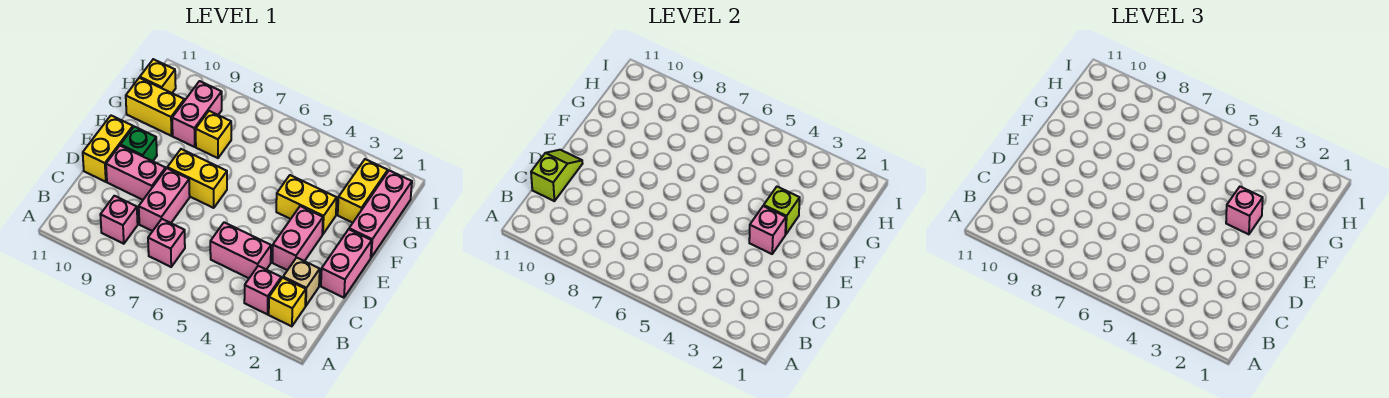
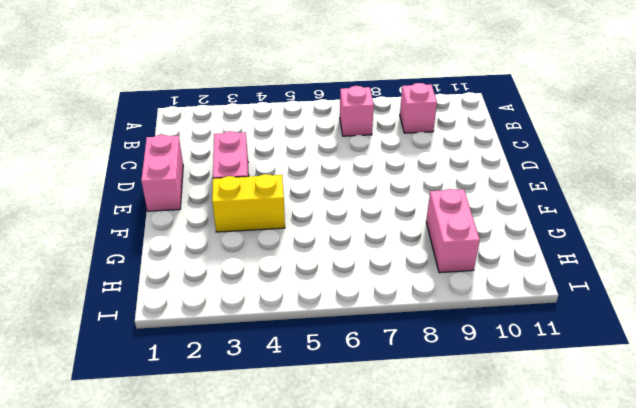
none -> yellow 1x1 brick [269,278,306,326]
none -> pink 1x1 brick [244,266,281,314]
none -> tan 1x1 brick [283,258,320,306]

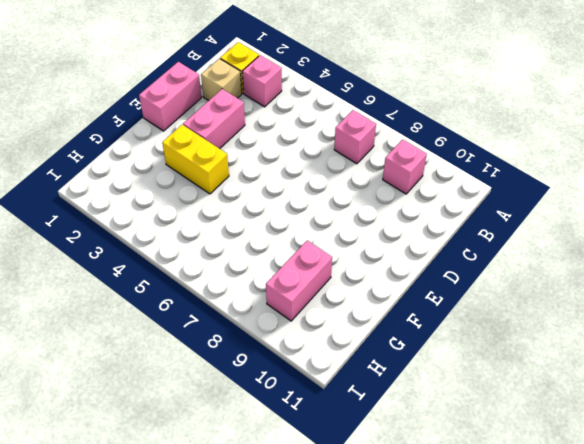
none -> pink 1x2 brick [210,222,271,278]
none -> pink 1x2 brick [139,168,190,231]
none -> pink 1x2 brick [106,146,166,200]

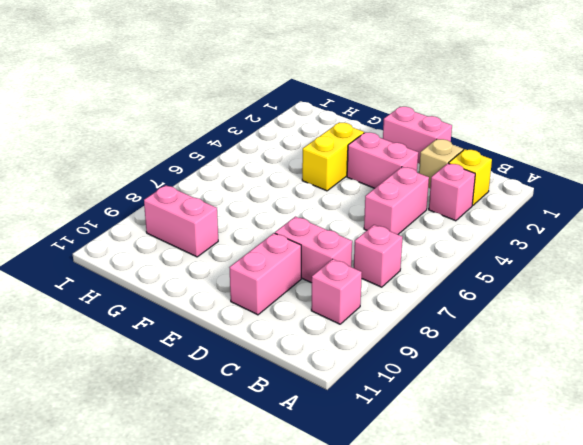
none -> yellow 1x2 brick [83,116,133,182]
none -> yellow 1x2 brick [167,149,227,208]
none -> green 1x1 brick [120,127,157,161]

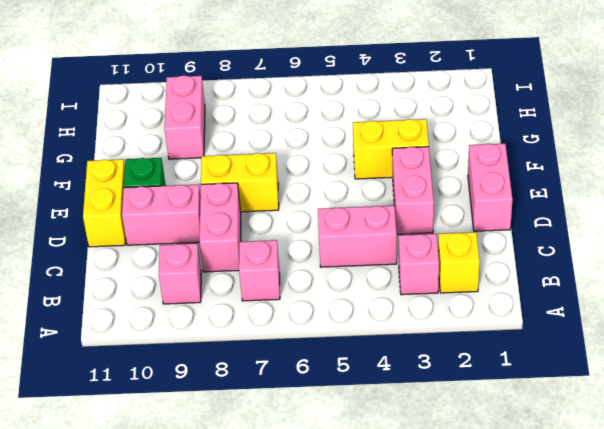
none -> tan 1x1 brick [283,258,320,306]
none -> pink 1x3 brick [349,171,412,257]
none -> yellow 1x2 brick [338,159,388,223]

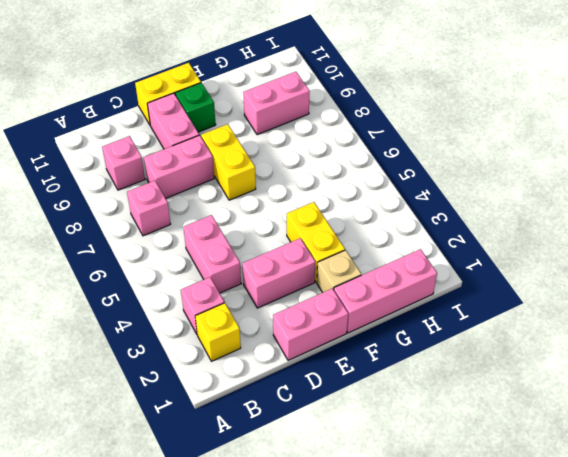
tan 1x1 brick [317,250,361,293] -> tan 1x1 brick moved to [283,258,320,306]
none -> yellow 1x2 brick [338,159,388,223]
none -> yellow 1x1 brick [196,111,231,158]
none -> yellow 1x2 brick [126,78,184,136]

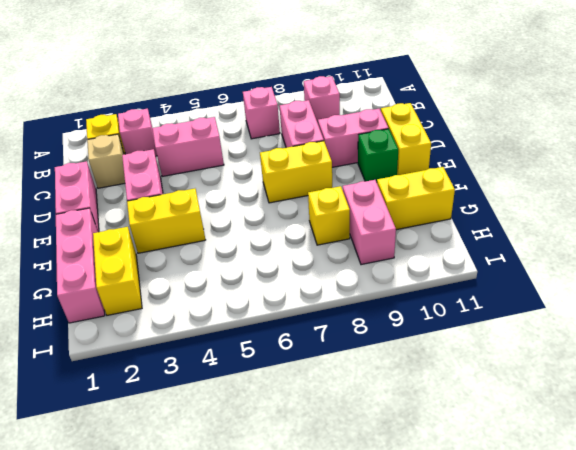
none -> yellow 1x1 brick [140,59,176,93]
none -> lime 1x2 slope [531,150,583,201]
none -> pink 1x1 brick [749,206,786,254]

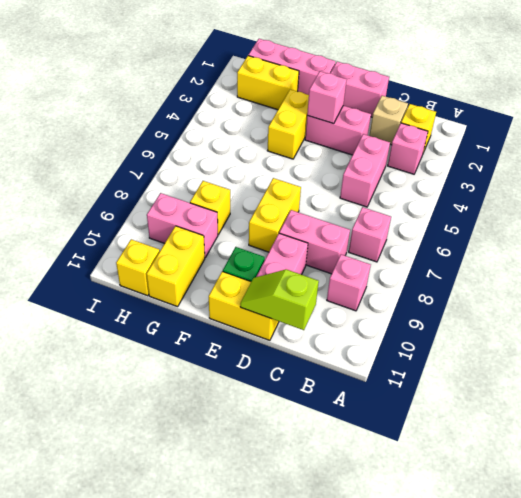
none -> lime 1x1 brick [764,187,800,234]
none -> pink 1x1 brick [1226,187,1263,234]

